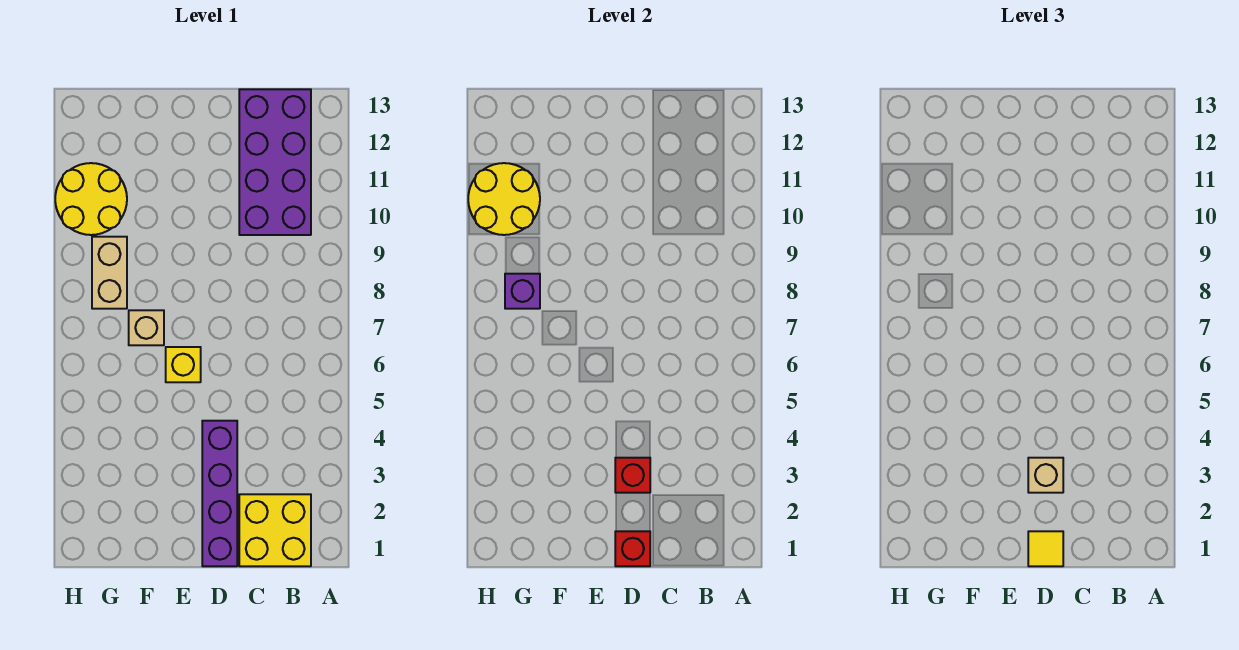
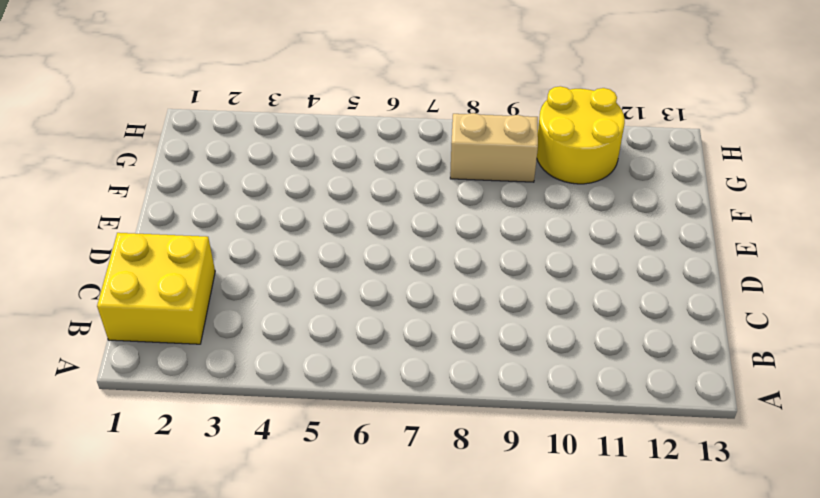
none -> purple 2x4 brick [239,89,311,235]
none -> purple 1x4 brick [202,421,237,566]
none -> yellow 1x1 brick [166,347,201,382]

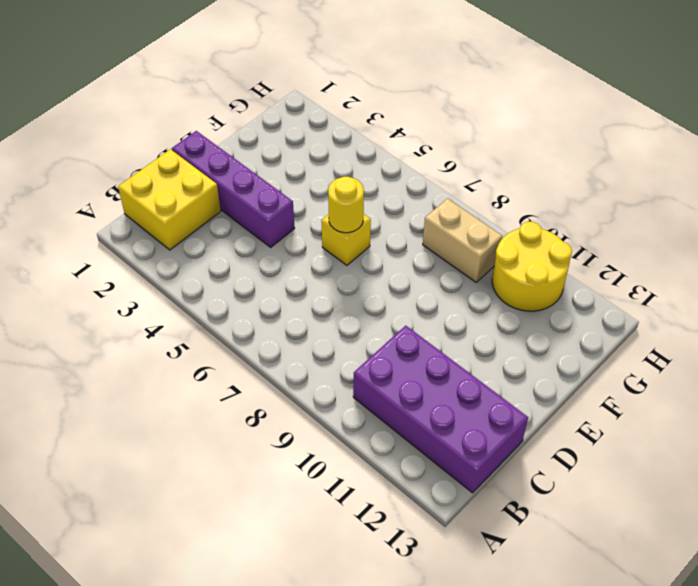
yellow 1x1 round brick [328,177,364,233] -> none
none -> tan 1x1 brick [129,310,164,345]
none -> red 1x1 brick [615,531,650,566]
none -> red 1x1 brick [615,458,650,493]

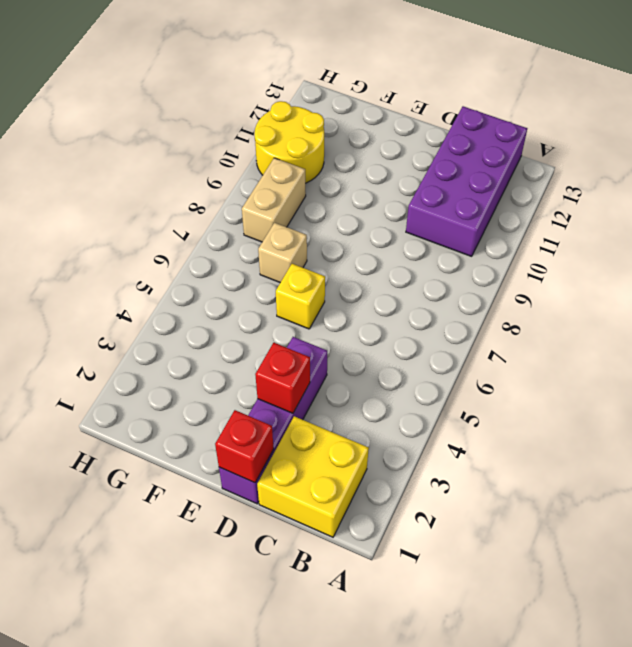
none -> purple 1x1 brick [505,274,540,309]
none -> yellow 2x2 round brick [468,163,540,235]
none -> yellow 1x1 tile [1028,531,1063,566]

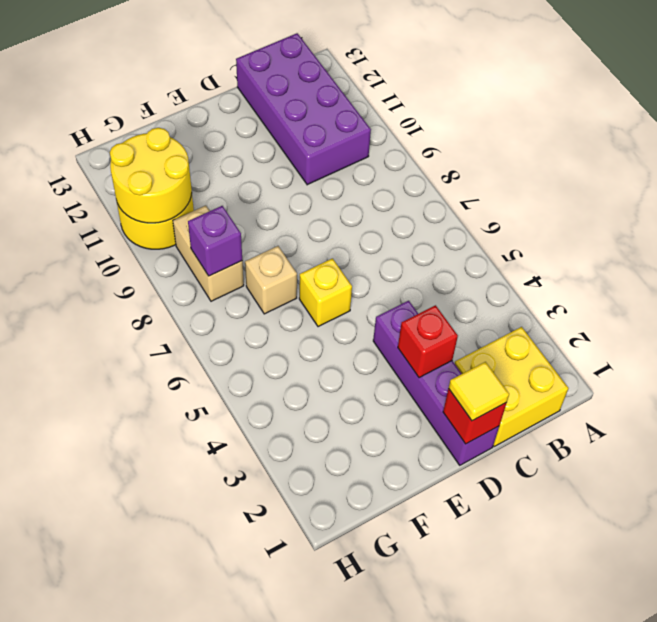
none -> tan 1x1 brick [1028,458,1063,493]

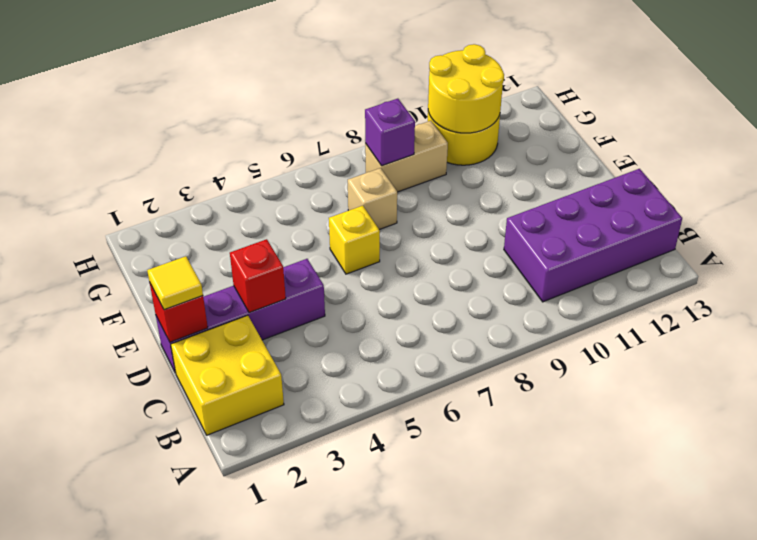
none -> tan 1x1 brick [1028,458,1063,493]

